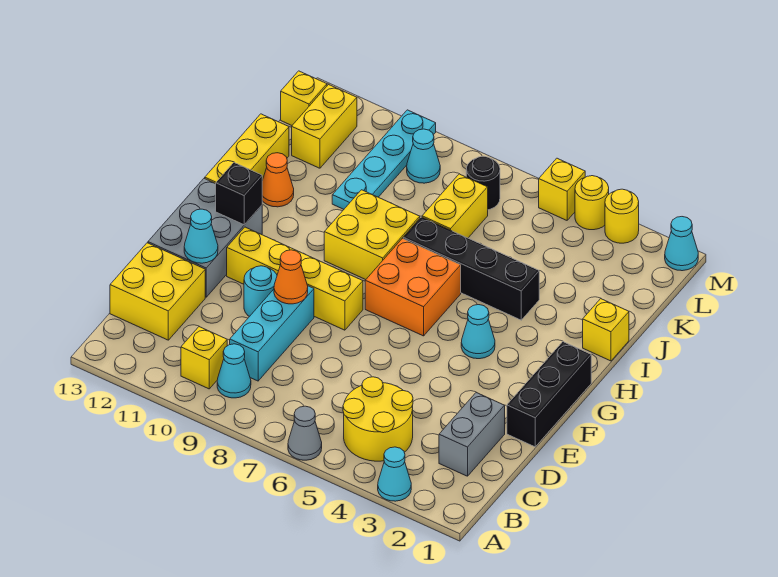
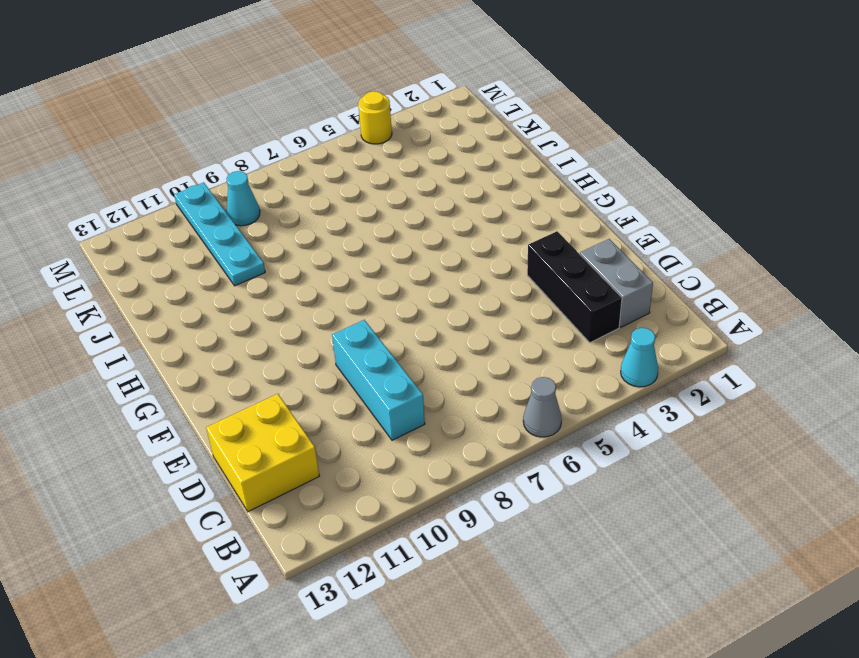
black 1x3 brick [527,231,622,343] -> black 1x3 brick moved to [507,342,591,447]
none -> yellow 2x2 round brick [343,377,413,461]
none -> cyan 1x1 cone [217,344,251,398]
none -> yellow 1x1 brick [181,327,227,389]
none -> cyan 1x1 round brick [244,266,277,317]

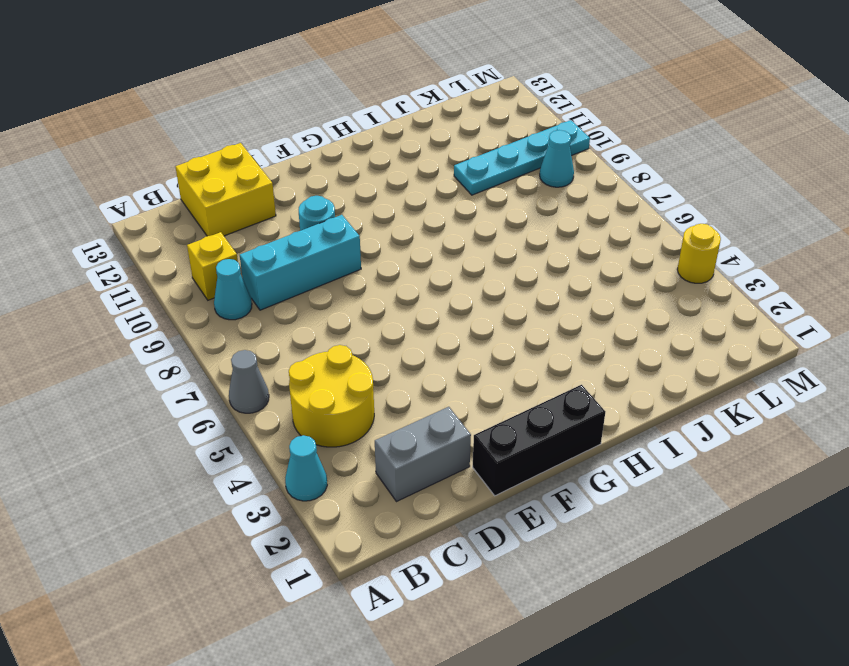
none -> grey 2x3 brick [148,178,262,297]
none -> yellow 1x4 brick [227,227,363,330]
none -> cyan 1x1 cone [461,305,495,359]
none -> orange 2x2 brick [365,238,461,336]

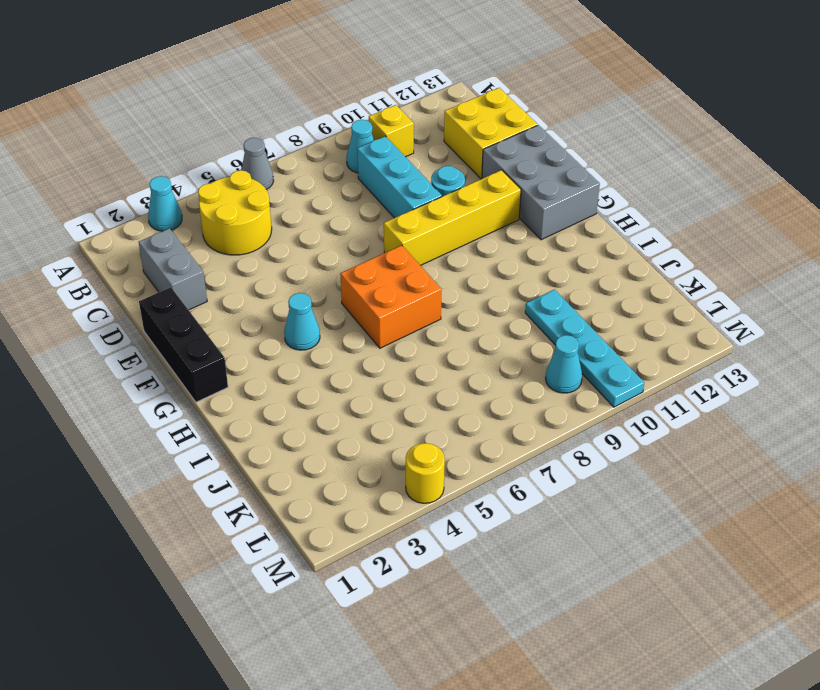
none -> yellow 2x2 brick [324,190,420,280]
none -> yellow 1x3 brick [205,114,289,184]
none -> yellow 1x1 brick [583,299,629,361]
none -> black 1x4 brick [403,217,539,320]

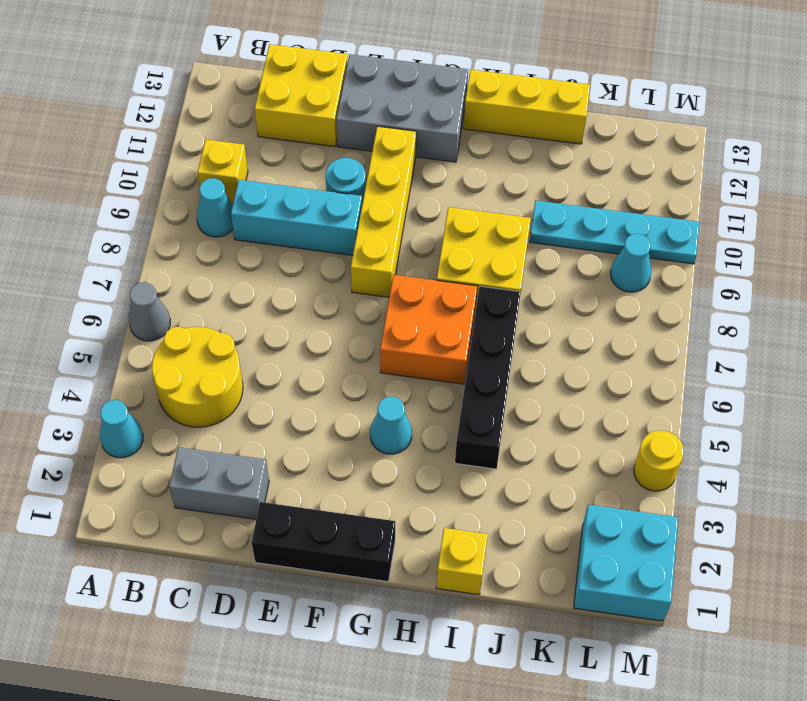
cyan 2x2 brick [574,505,678,621] -> cyan 1x1 cone [665,217,698,271]
none -> orange 1x1 cone [262,153,294,207]
none -> yellow 1x2 brick [422,174,488,238]
none -> yellow 1x2 brick [292,84,357,168]
none -> black 1x1 round brick [466,156,500,210]

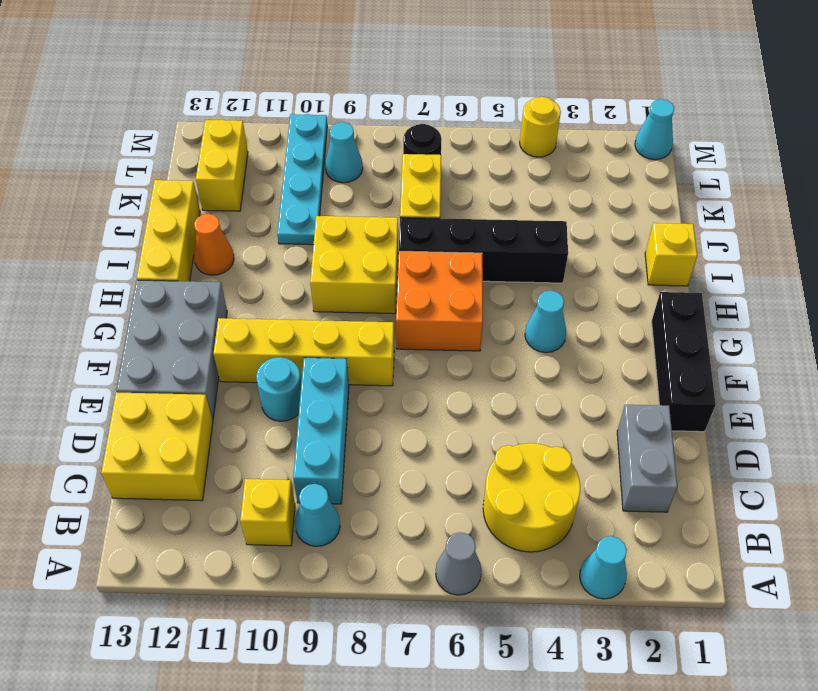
none -> yellow 1x1 brick [281,71,327,125]
none -> yellow 1x1 round brick [605,189,639,243]
none -> yellow 1x1 brick [539,158,585,220]
none -> orange 1x1 cone [274,250,308,304]

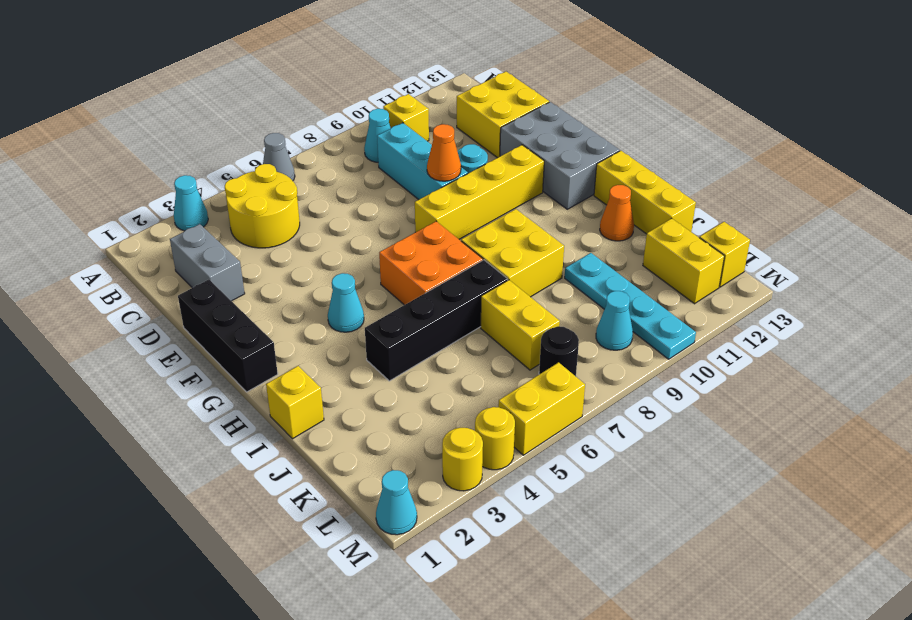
yellow 1x2 brick [498,362,585,455] -> yellow 1x1 brick [539,158,585,220]
none -> cyan 1x1 cone [184,209,218,263]
none -> black 1x1 brick [216,162,262,225]

